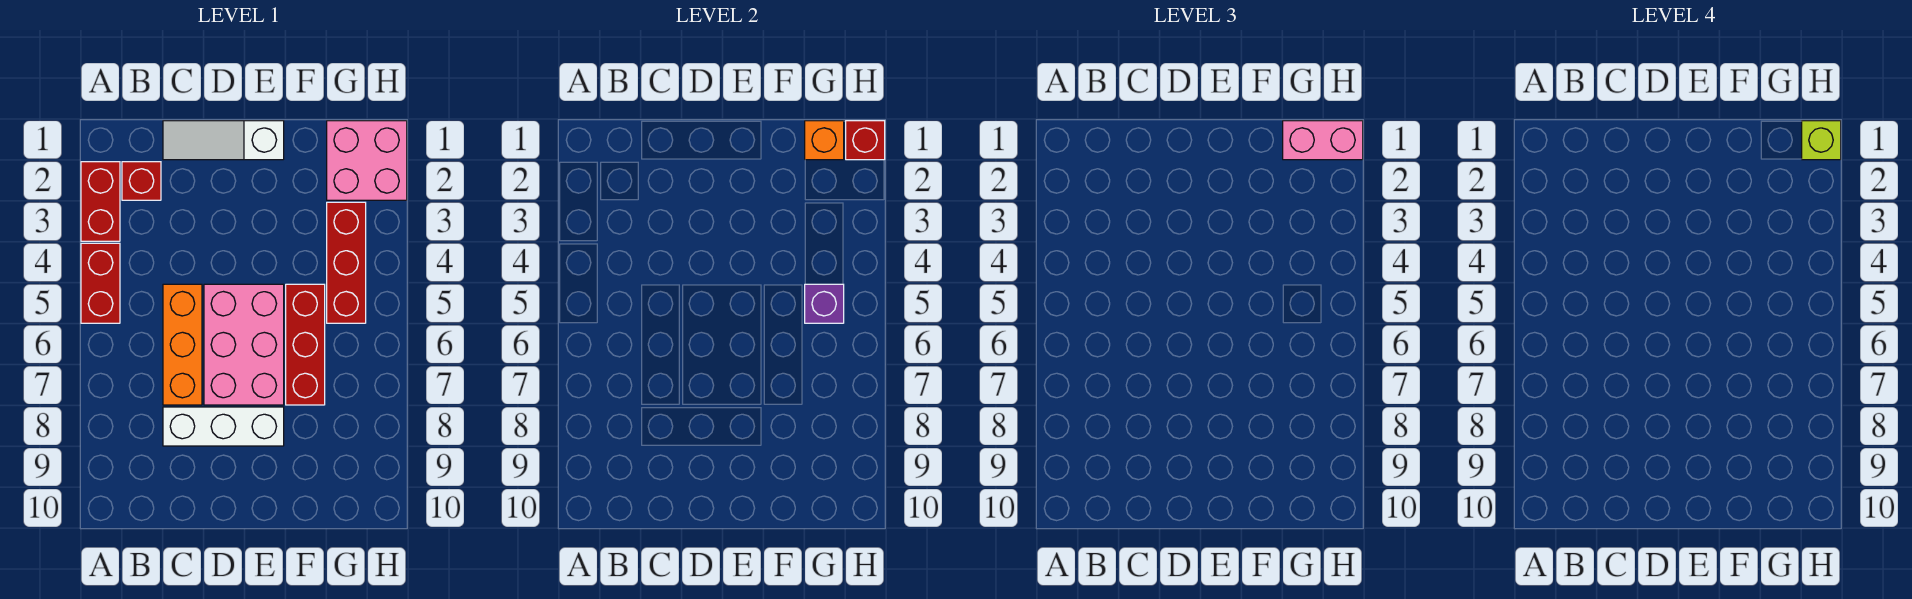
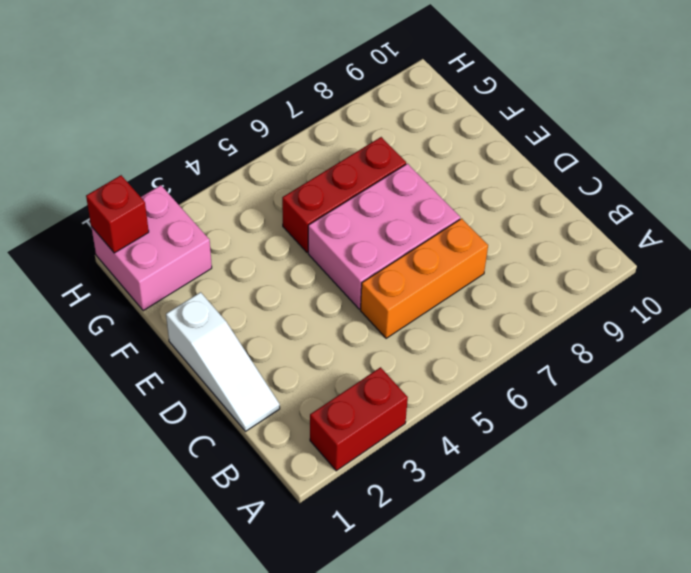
none -> red 1x2 brick [81,243,120,323]
none -> red 1x1 brick [122,162,161,200]
none -> white 1x3 brick [163,407,284,446]

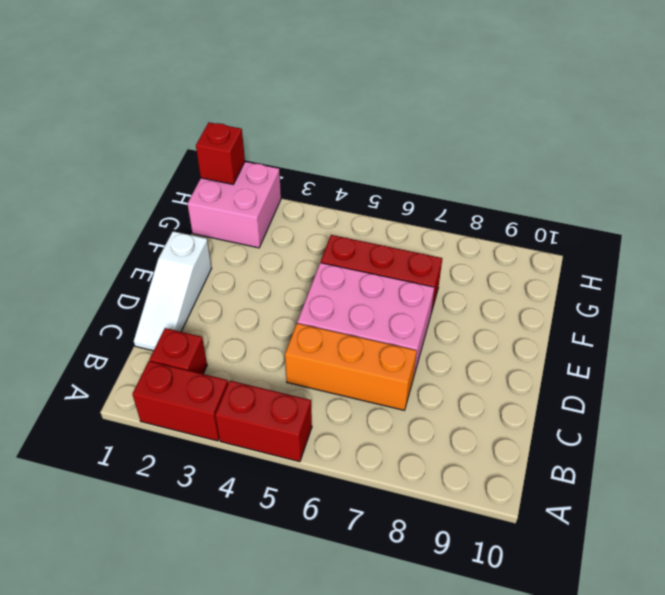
none -> white 1x3 brick [163,407,284,446]
none -> red 1x3 brick [327,202,366,323]
none -> orange 1x1 brick [805,121,844,160]

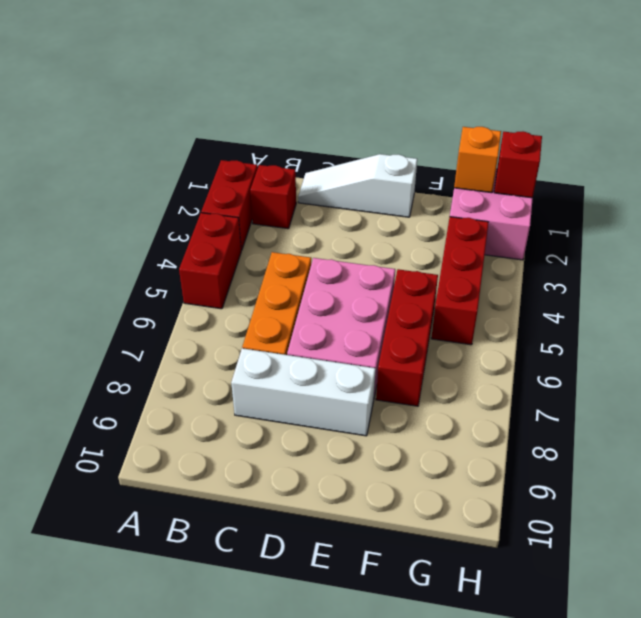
none -> purple 1x1 brick [805,284,844,323]
none -> pink 1x2 brick [1283,121,1363,160]
none -> lime 1x1 brick [1802,121,1841,160]

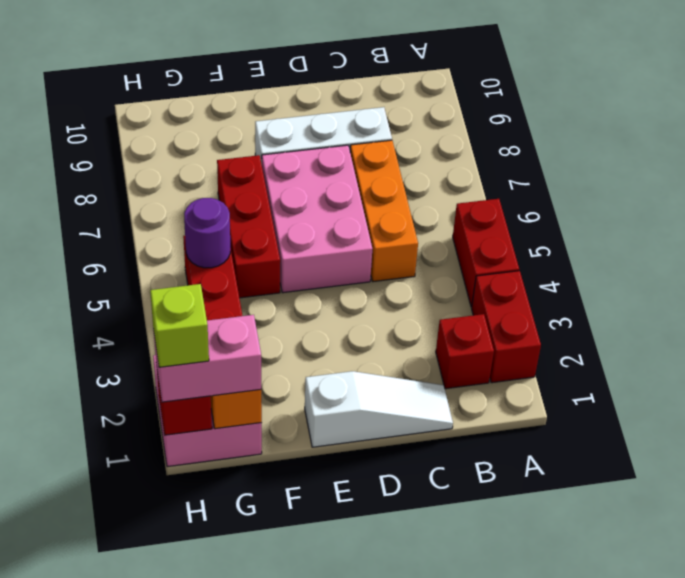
purple 1x1 round brick [184,198,230,268] -> purple 1x1 brick [805,284,844,323]

